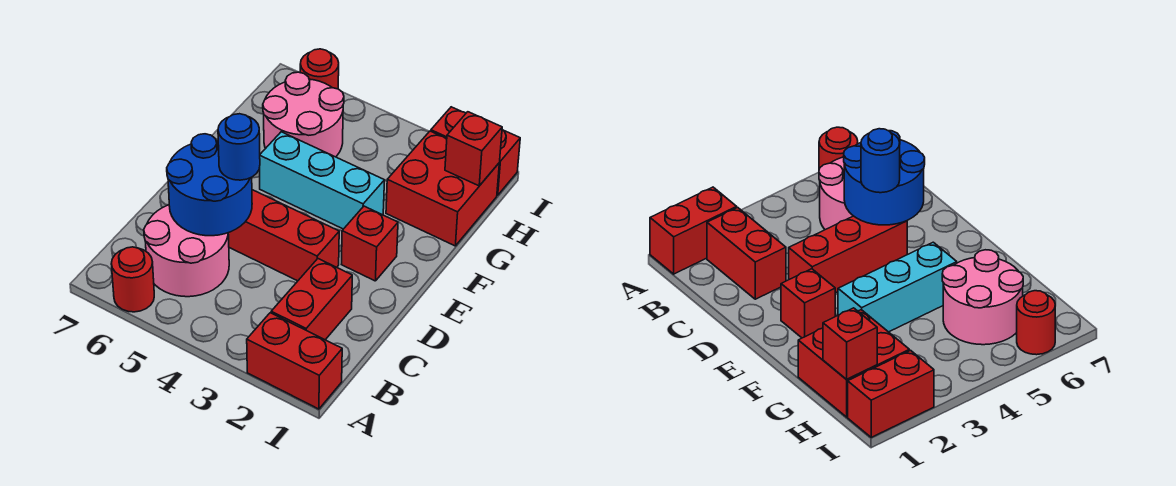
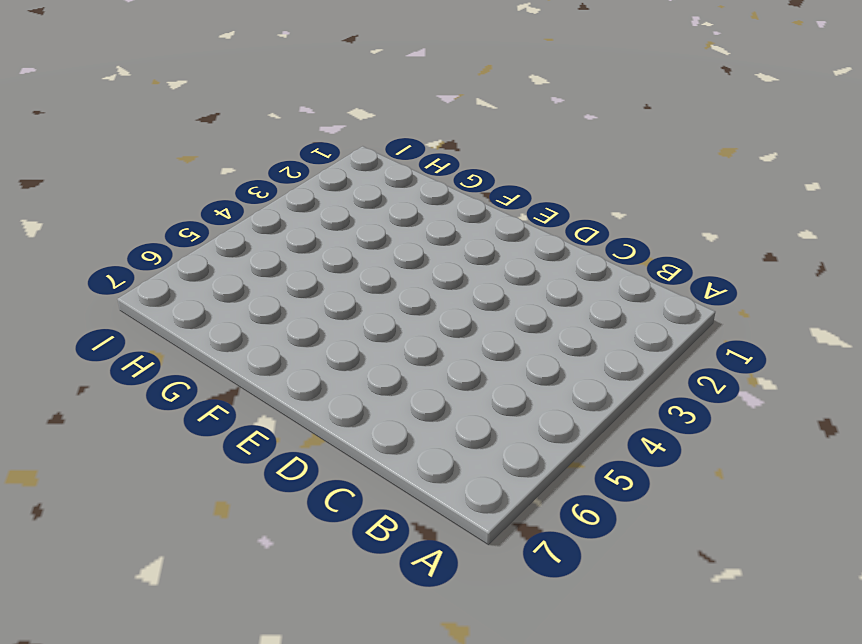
none -> red 1x2 brick [247,313,342,409]
none -> red 1x1 round brick [111,247,154,312]
none -> red 1x2 brick [271,259,352,340]

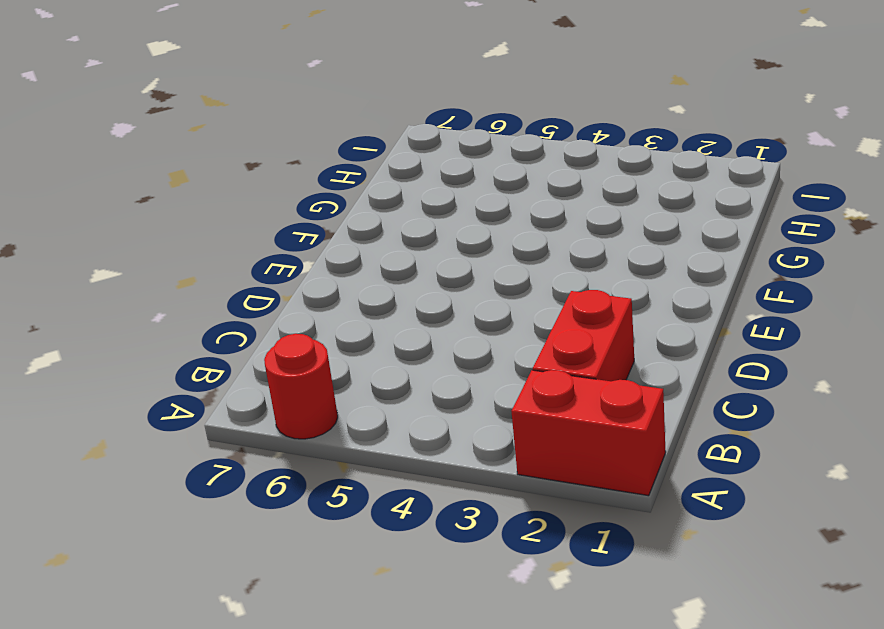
none -> pink 2x2 round brick [144,205,229,297]
none -> red 1x3 brick [228,190,339,281]
none -> red 1x1 brick [341,206,398,281]

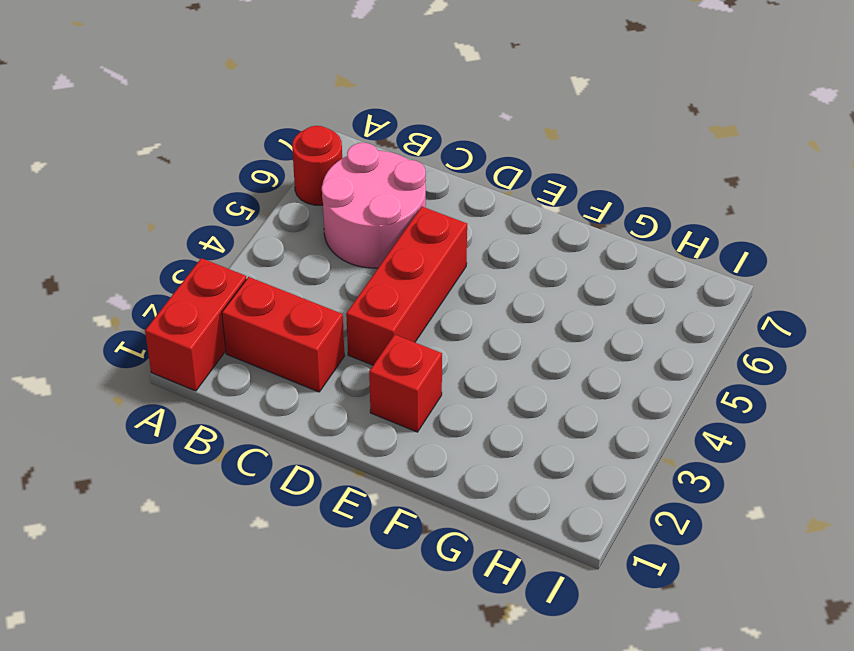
none -> cyan 1x3 brick [260,132,385,229]
none -> red 2x2 brick [386,131,499,246]
none -> pink 2x2 round brick [263,72,344,157]

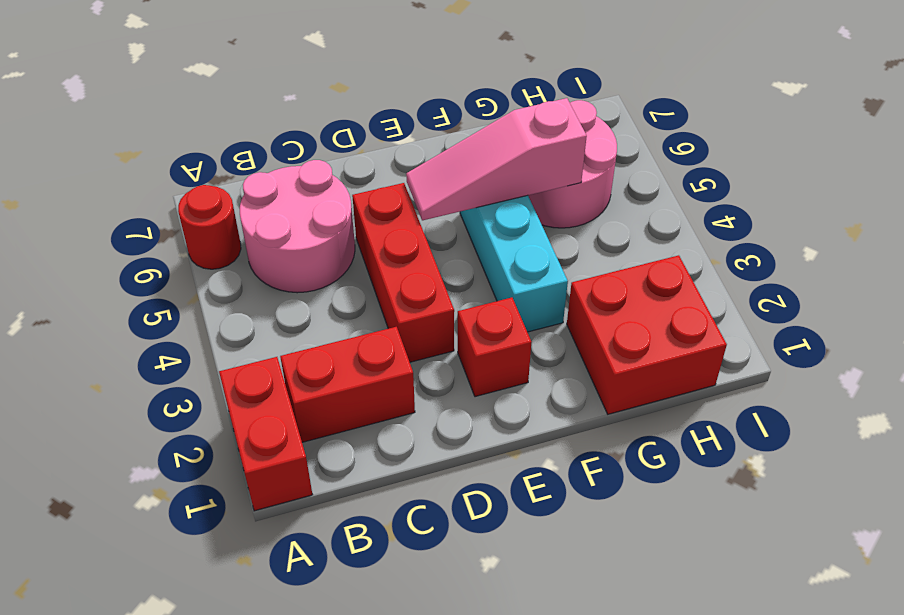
pink 1x3 slope [406,98,587,220] -> none
none -> red 1x2 brick [431,107,520,195]
none -> red 1x1 round brick [300,49,339,89]
none -> blue 2x2 round brick [167,134,252,236]

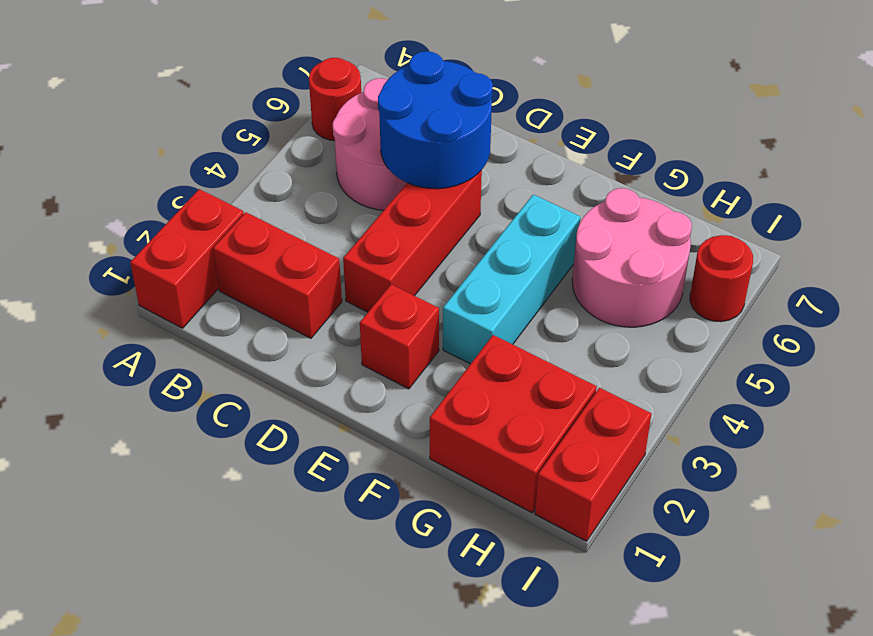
none -> red 1x1 brick [445,112,502,186]
none -> blue 1x1 round brick [218,114,260,180]

